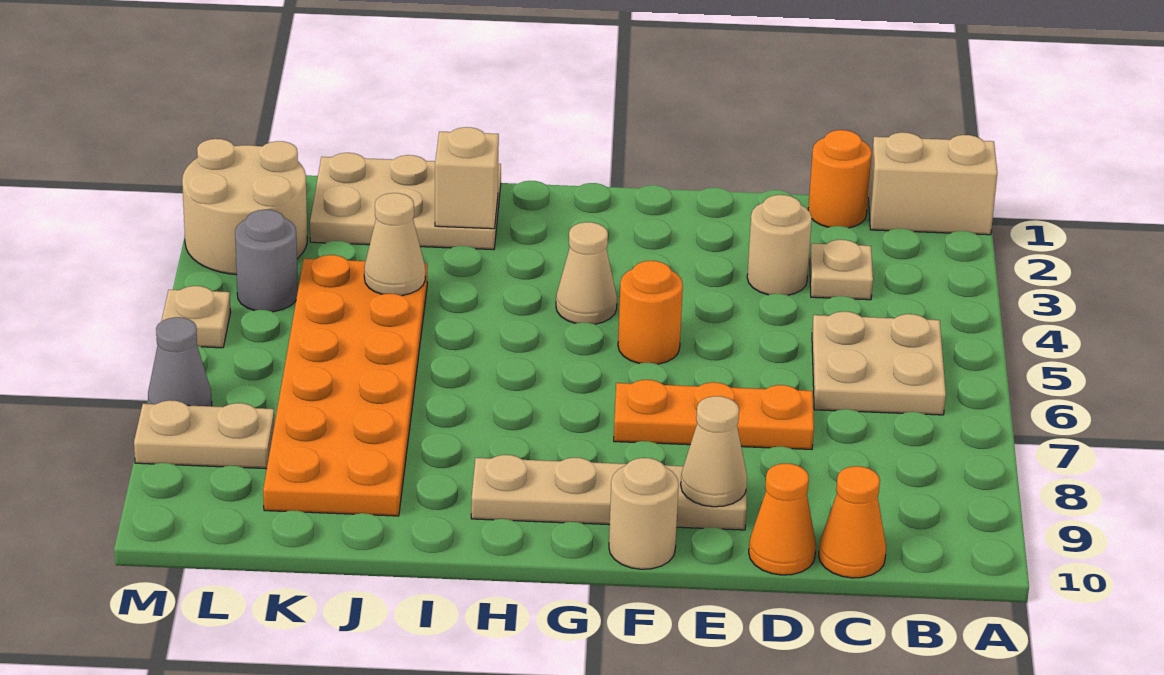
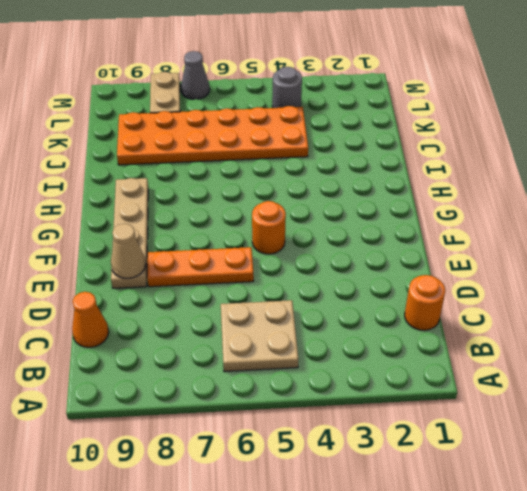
orange 1x3 plate [147,247,254,287] -> orange 1x3 plate turned to [614,380,814,449]
none -> tan 1x2 brick [869,132,997,235]
none -> tan 1x1 plate [810,240,873,300]
none -> tan 1x1 round brick [747,195,812,295]

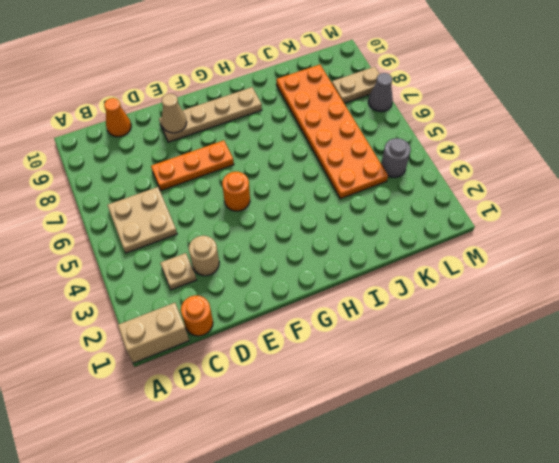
none -> orange 1x1 cone [749,463,816,575]
none -> tan 1x1 round brick [609,458,679,569]
none -> tan 1x1 cone [556,222,617,324]

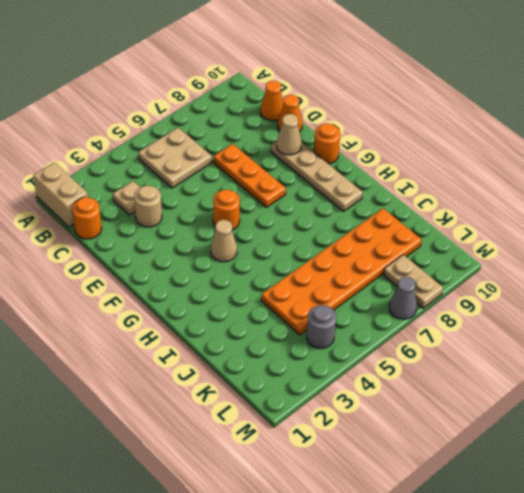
orange 1x1 round brick [314,123,340,164] -> tan 1x1 round brick [609,458,679,569]
none -> tan 2x3 plate [310,153,501,250]
none -> tan 2x2 round brick [182,139,307,275]
none -> tan 1x1 plate [161,286,231,348]

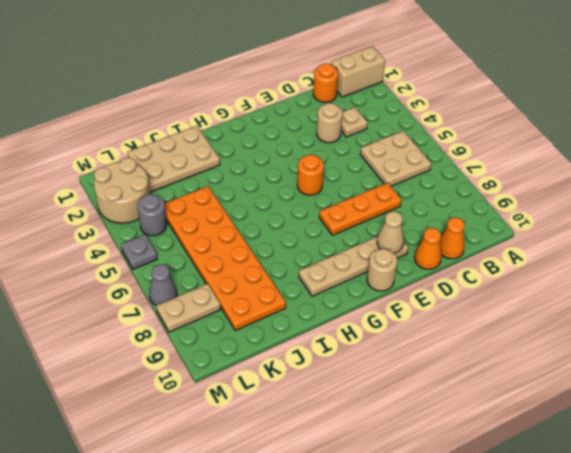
grey 1x1 plate [121,234,157,269] -> tan 1x1 plate [161,286,231,348]
none -> tan 1x1 cone [556,222,617,324]
none -> tan 1x1 brick [435,127,499,229]
none -> tan 1x1 cone [364,193,425,296]

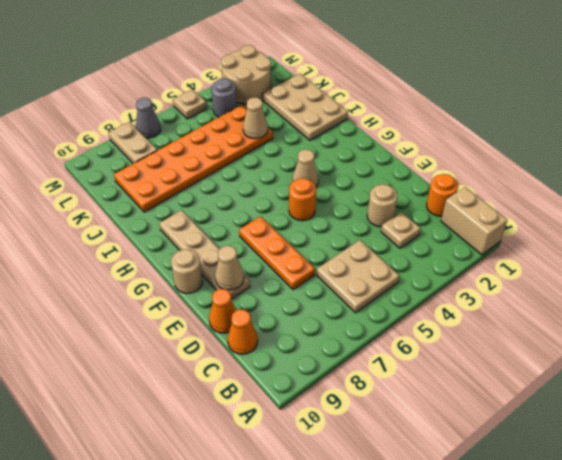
none -> tan 1x1 brick [435,127,499,229]

